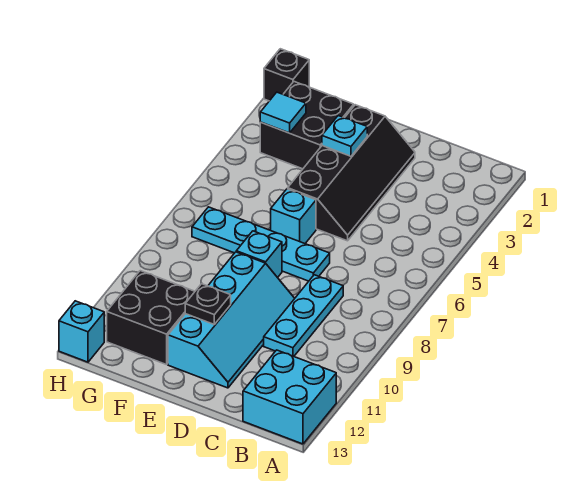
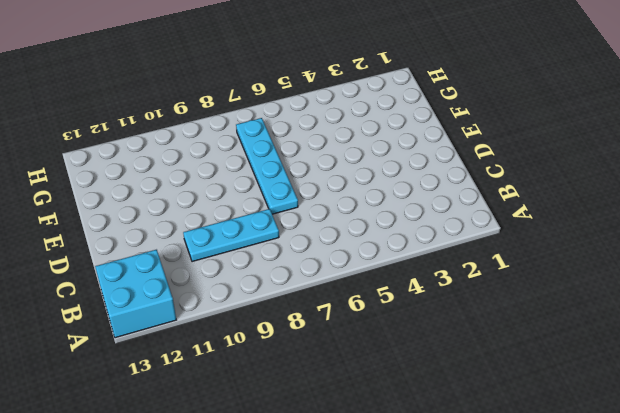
none -> black 2x4 slope [288,105,415,241]
none -> cyan 2x4 slope [168,252,295,388]
none -> cyan 1x1 brick [271,189,316,243]

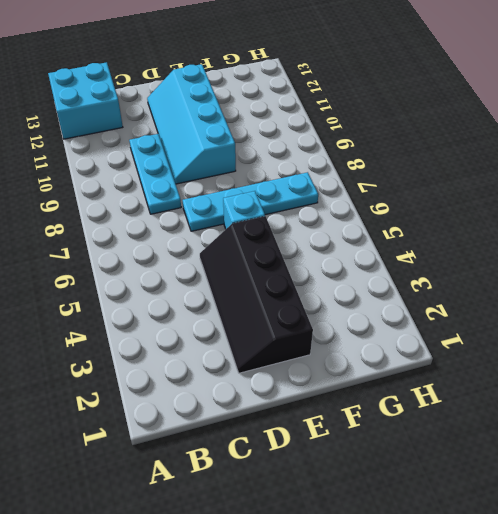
none -> cyan 1x1 brick [236,231,282,278]
none -> black 2x2 brick [260,82,354,169]
none -> black 2x2 brick [107,271,195,365]

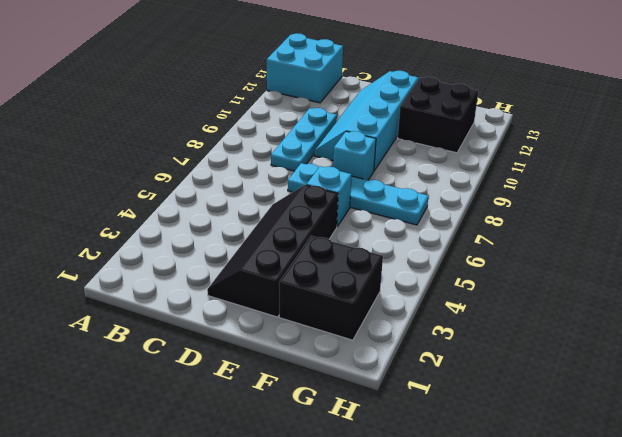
none -> black 1x1 brick [264,49,309,101]
none -> cyan 1x1 brick [59,301,104,362]
none -> cyan 1x1 plate [322,116,367,156]

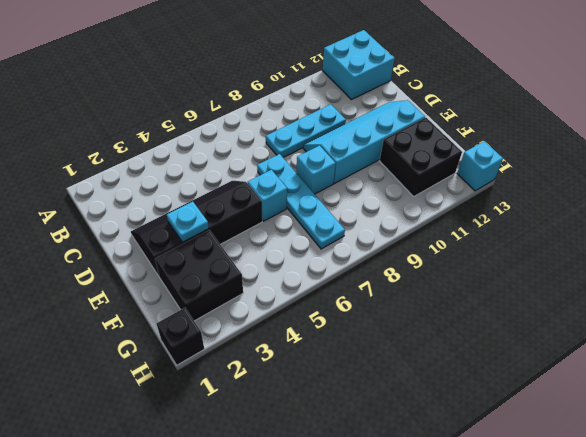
none -> black 1x1 plate [185,284,231,324]
none -> cyan 1x1 tile [260,92,306,133]

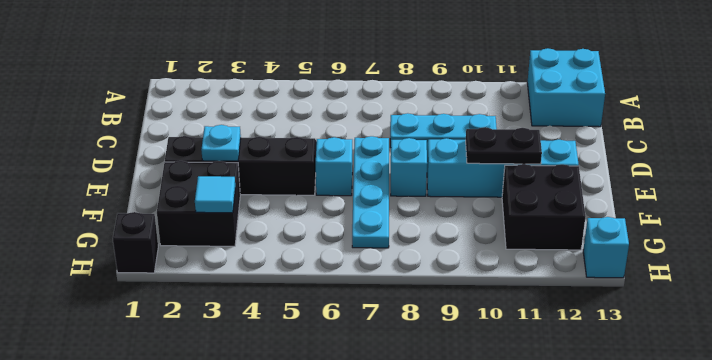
black 1x2 plate [466,127,542,164] -> black 1x1 plate [185,284,231,324]

